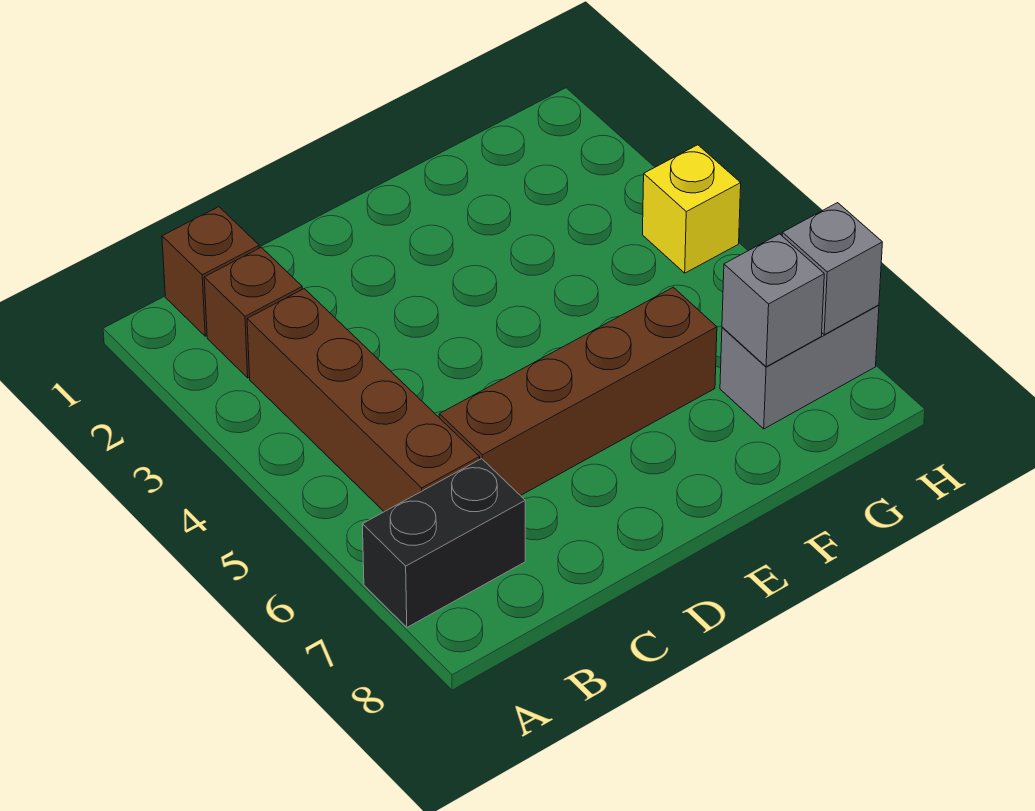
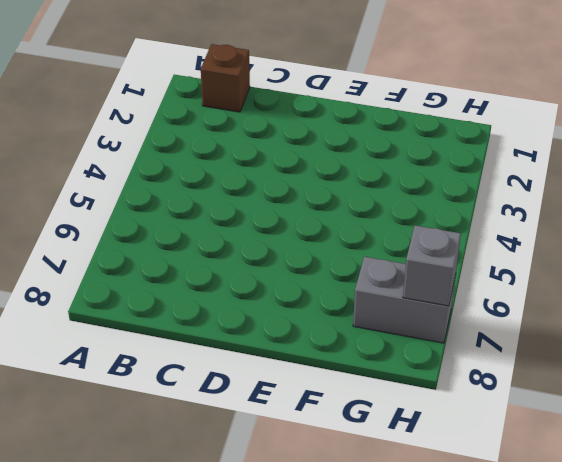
none -> black 1x2 brick [362,459,525,627]
none -> brown 1x1 brick [204,247,302,378]

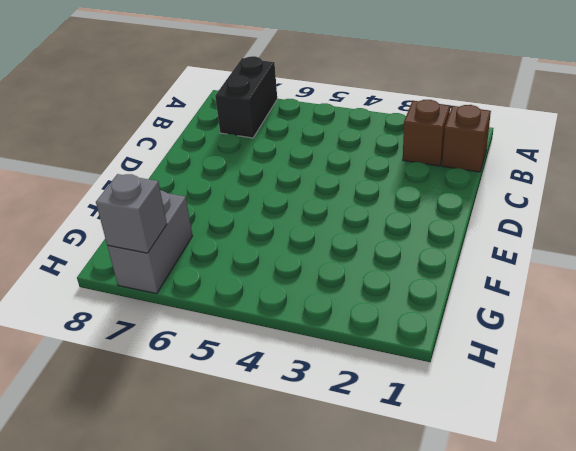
none -> brown 1x4 brick [247,289,480,512]
none -> brown 1x4 brick [439,287,717,496]

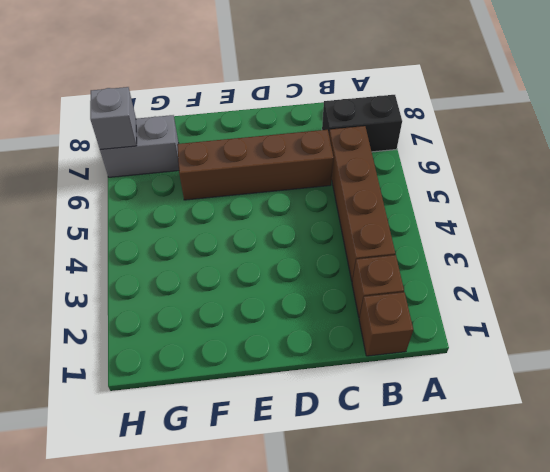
none -> yellow 1x1 brick [642,145,741,273]
none -> grey 1x1 brick [722,234,824,367]

